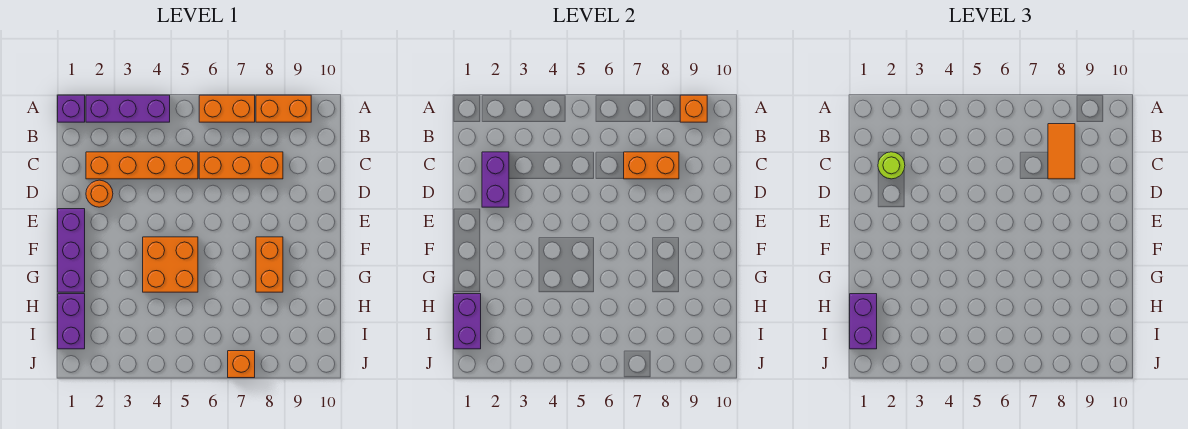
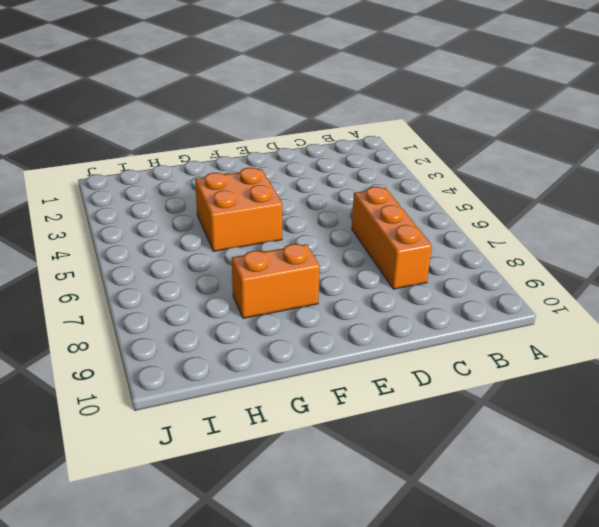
none -> purple 1x1 brick [58,95,85,122]
none -> purple 1x3 brick [86,95,170,122]
none -> orange 1x2 brick [199,95,255,122]

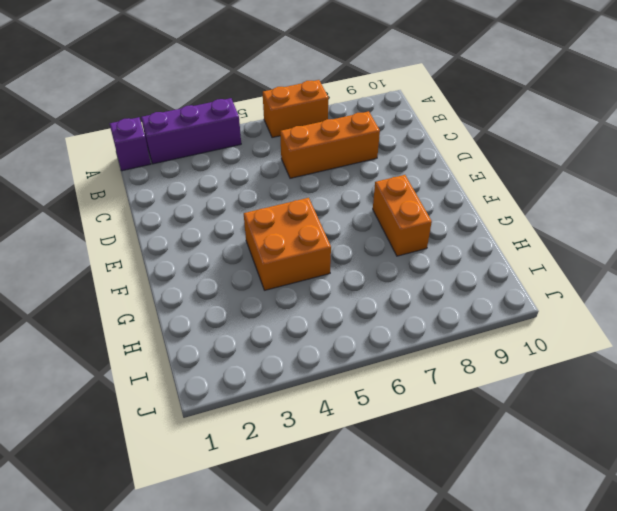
none -> orange 1x2 brick [256,95,311,122]
none -> orange 1x4 brick [86,152,198,179]
none -> orange 1x1 round brick [86,180,113,207]

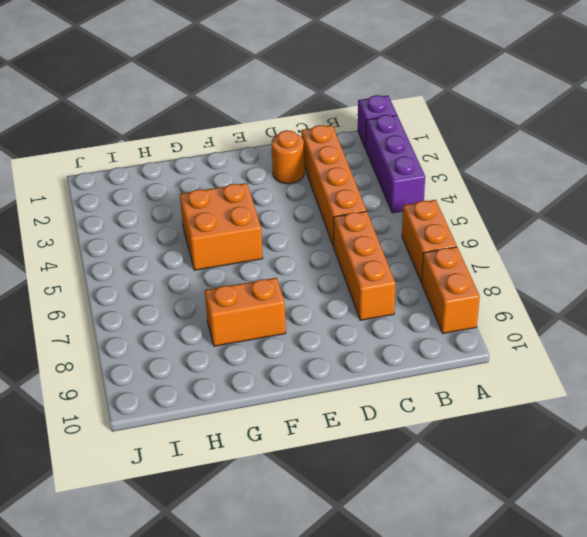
none -> purple 1x3 brick [58,209,85,292]
none -> purple 1x2 brick [58,294,85,349]
none -> orange 1x1 brick [228,351,255,378]

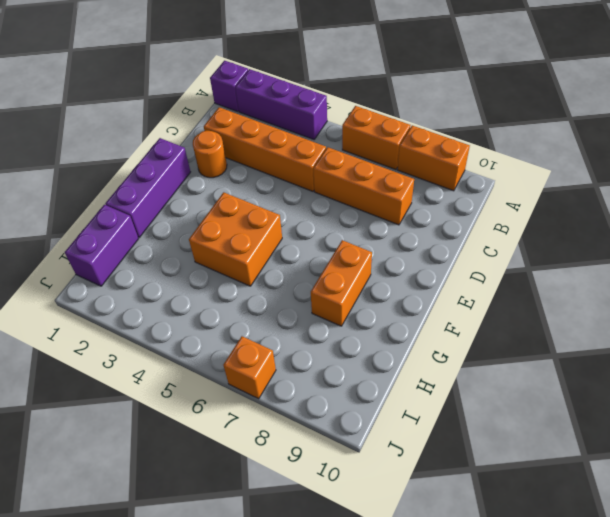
none -> orange 1x1 brick [680,95,707,122]
none -> purple 1x2 brick [482,152,509,207]
none -> orange 1x2 brick [624,152,679,179]

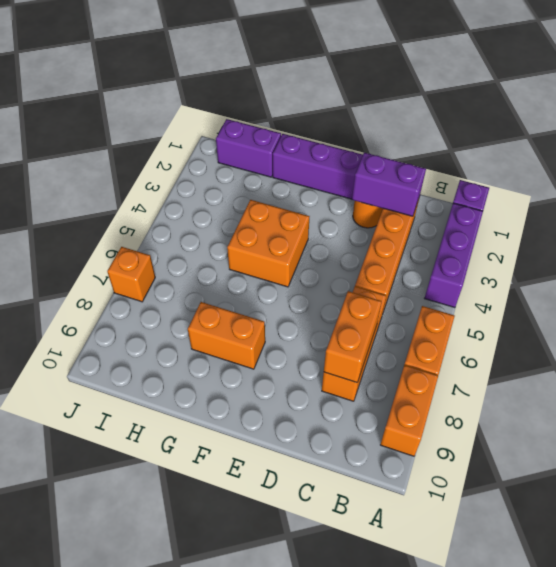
none -> orange 1x1 brick [680,95,707,122]
none -> purple 1x2 brick [454,294,481,349]
none -> orange 1x2 tile [1048,124,1075,179]

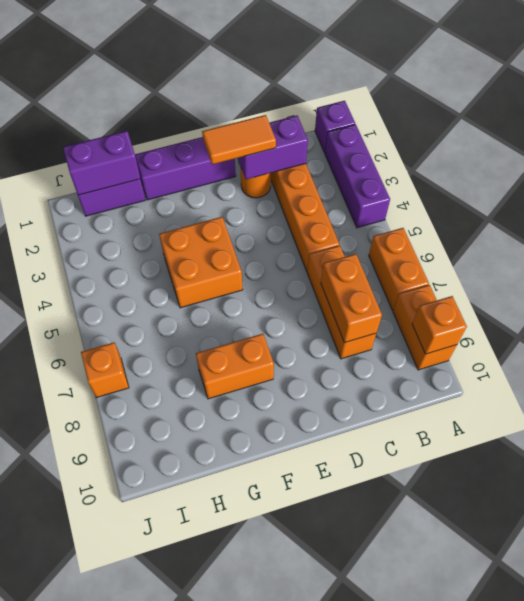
orange 1x2 tile [202,115,276,165] -> orange 1x2 tile moved to [1048,124,1075,179]
none -> lime 1x1 round brick [878,152,905,179]
none -> purple 1x2 brick [850,294,877,349]

